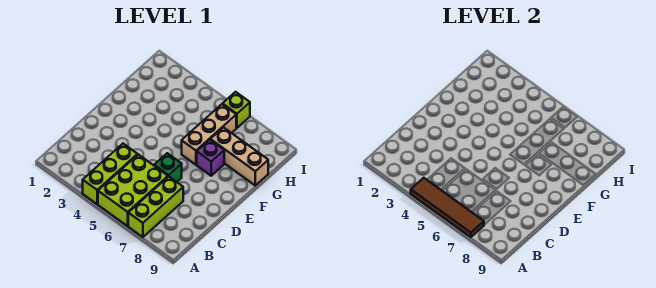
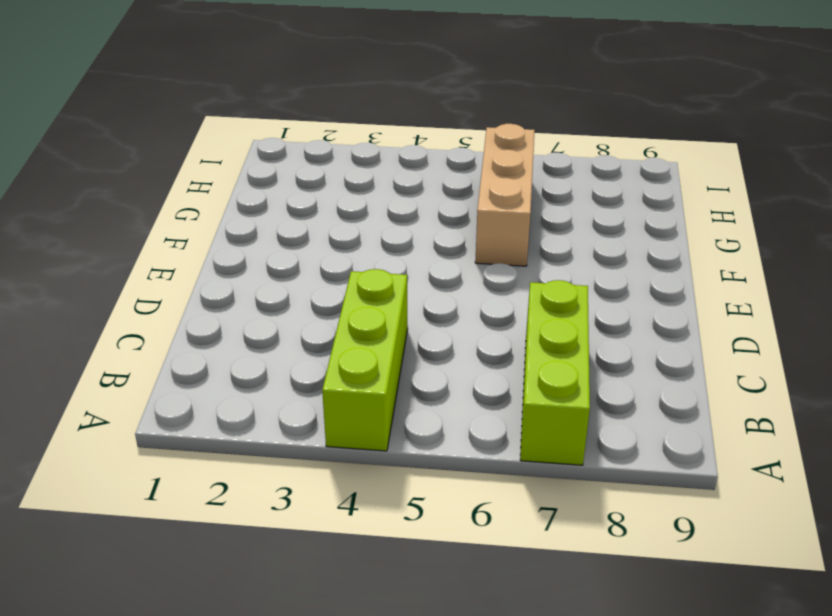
none -> lime 2x3 brick [98,154,168,226]
none -> green 1x1 brick [154,153,182,182]

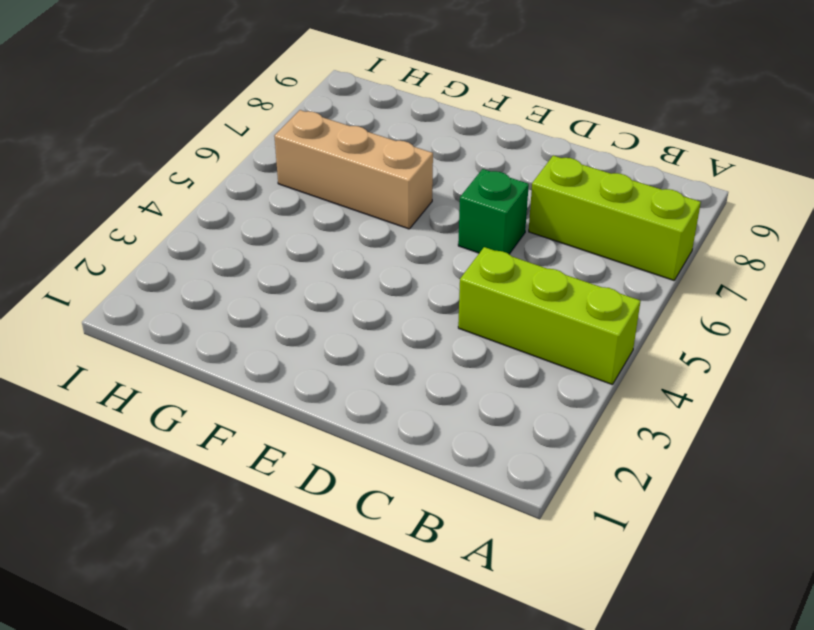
none -> lime 2x3 brick [98,154,168,226]
none -> purple 1x1 brick [197,140,224,176]

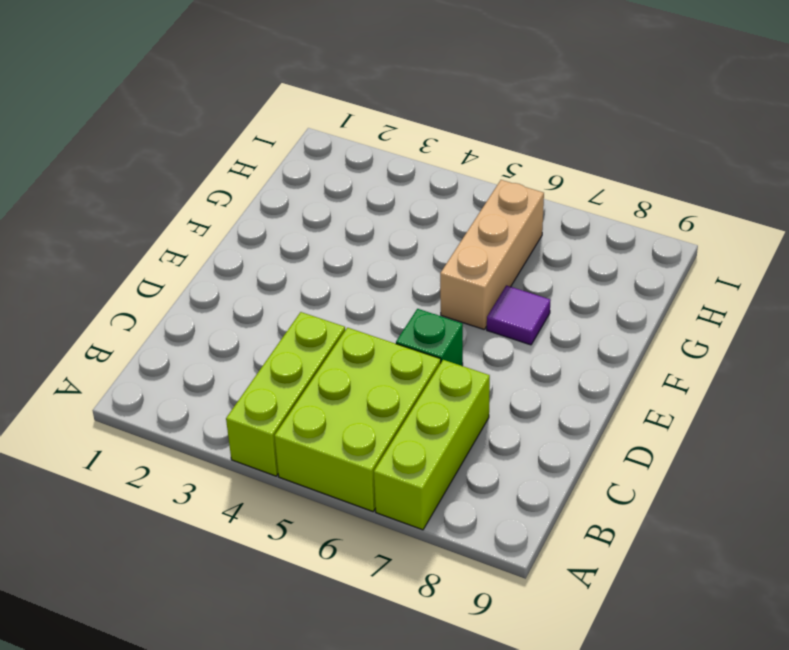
purple 1x1 tile [487,285,551,345] -> purple 1x1 brick [197,140,224,176]
none -> tan 1x3 brick [210,127,268,185]
none -> lime 1x1 brick [223,92,250,128]

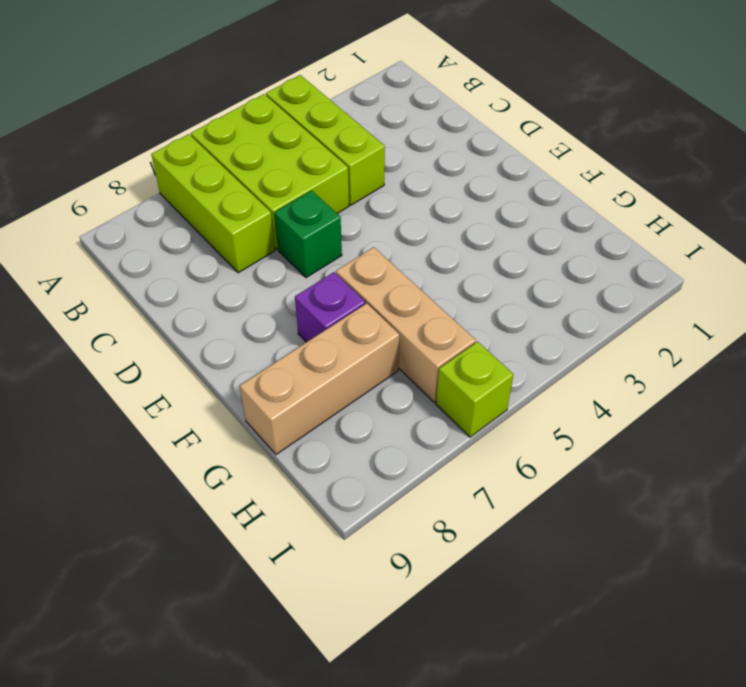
none -> brown 1x4 tile [411,178,484,237]

